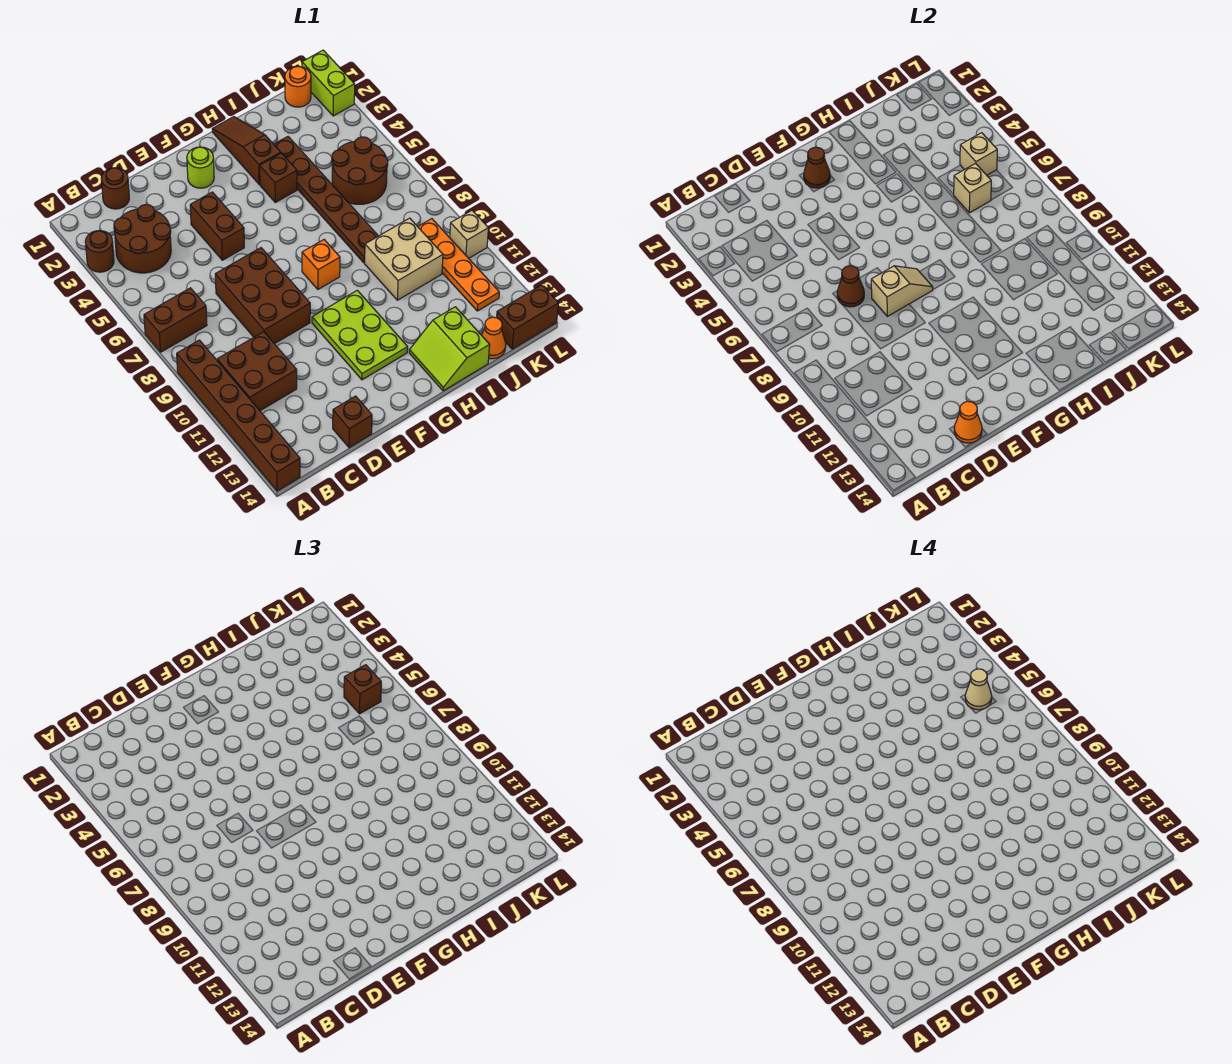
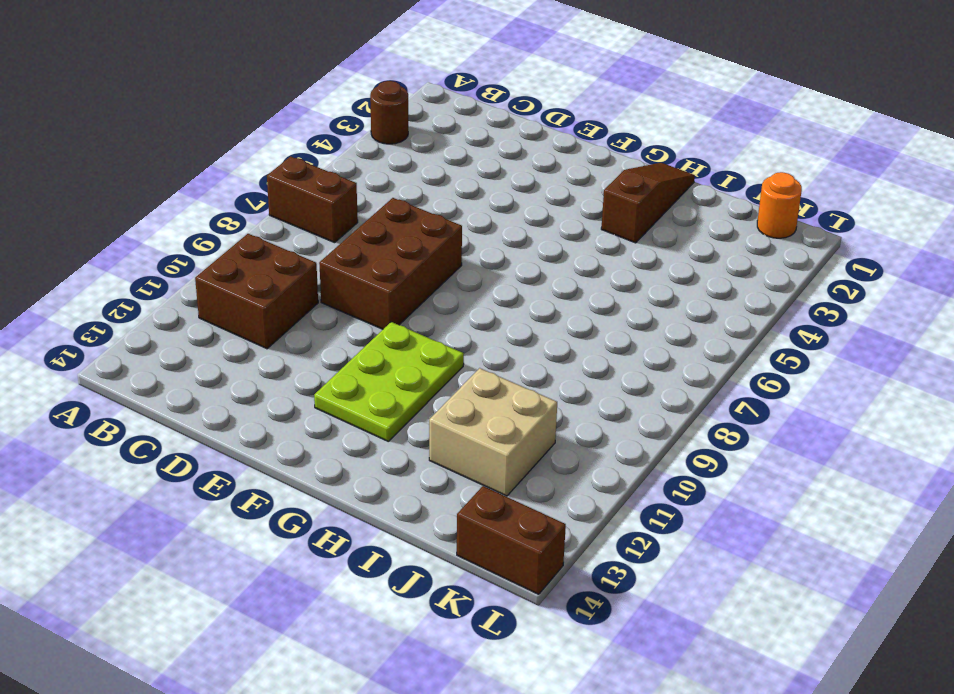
tan 2x2 brick [429,368,557,496] -> tan 2x2 brick moved to [365,218,443,300]
none -> brown 1x6 brick [177,340,300,491]
none -> brown 2x2 round brick [114,205,171,273]
none -> brown 1x1 round brick [101,168,129,209]
none -> brown 1x1 brick [333,396,372,448]

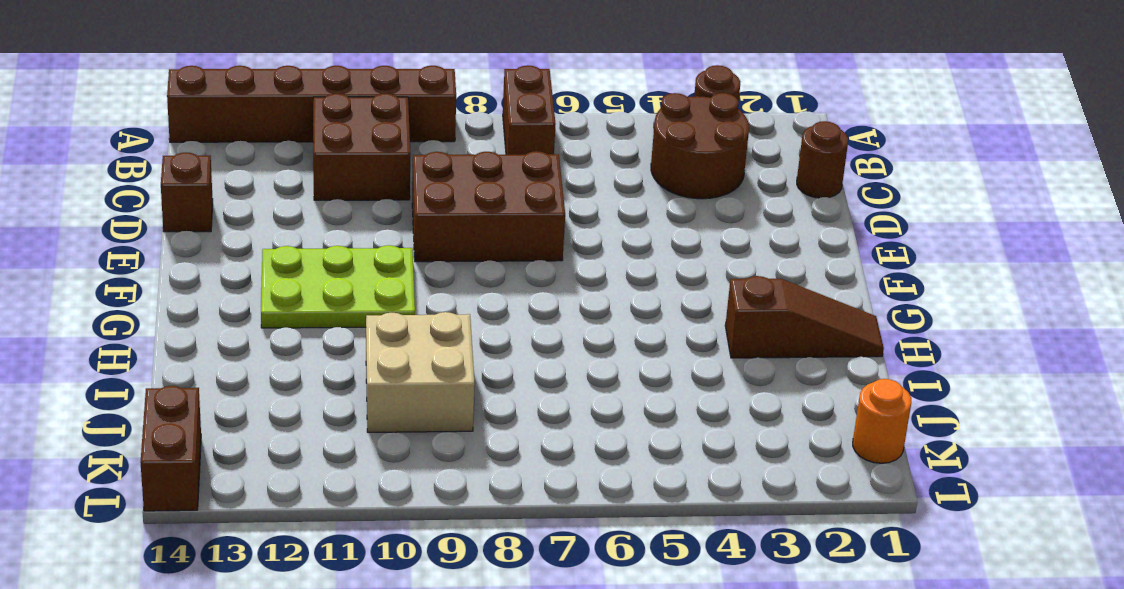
none -> brown 1x2 brick [190,192,244,260]
none -> lime 1x1 round brick [187,147,214,188]
none -> orange 1x1 brick [302,240,340,289]
none -> brown 1x1 brick [260,153,297,202]

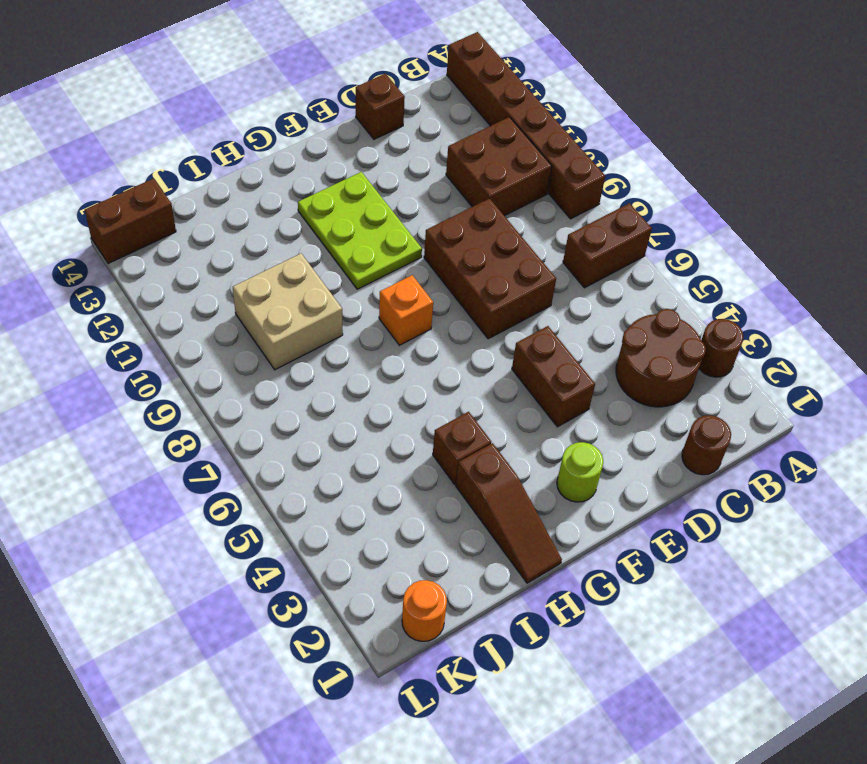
none -> lime 2x2 slope [409,307,490,391]
none -> brown 1x6 plate [274,137,378,263]
none -> brown 2x2 round brick [332,137,388,204]
none -> orange 1x1 cone [482,317,506,359]

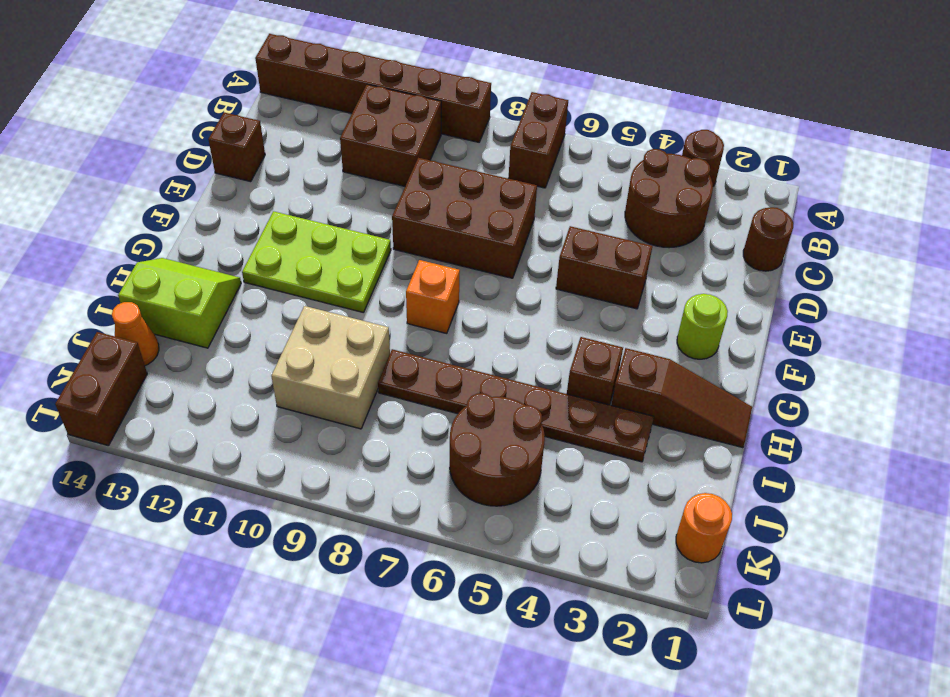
none -> orange 1x4 plate [418,219,499,311]
none -> lime 1x2 brick [302,50,355,116]
none -> tan 1x1 brick [450,210,488,258]
none -> brown 1x1 cone [837,266,864,307]

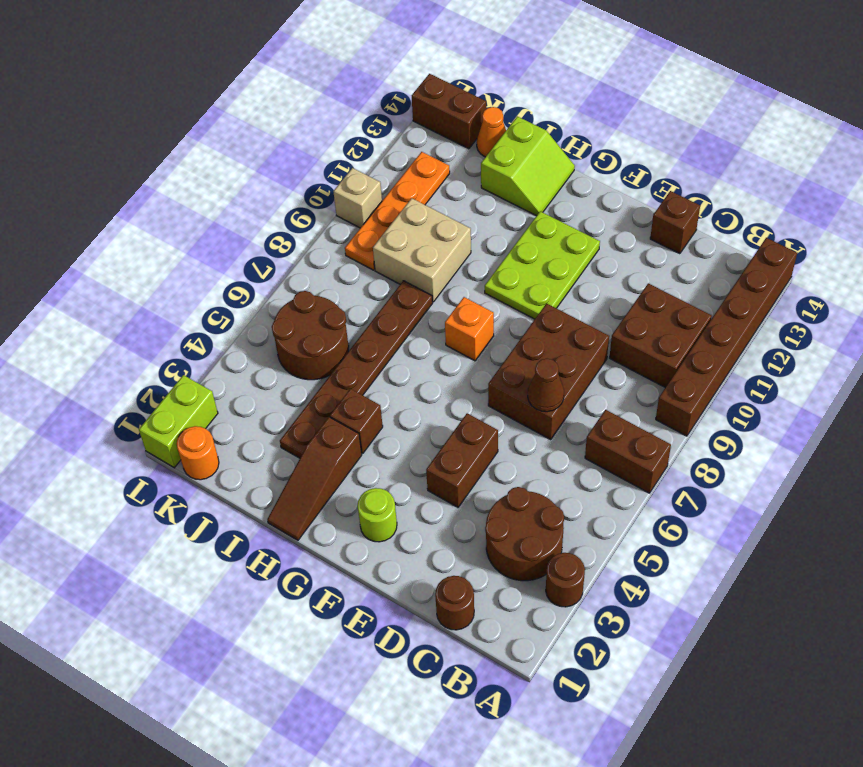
none -> orange 1x1 cone [954,401,982,443]
none -> tan 1x2 slope [871,266,933,316]
none -> brown 1x1 cone [804,147,830,188]
none -> tan 1x1 brick [954,163,991,213]

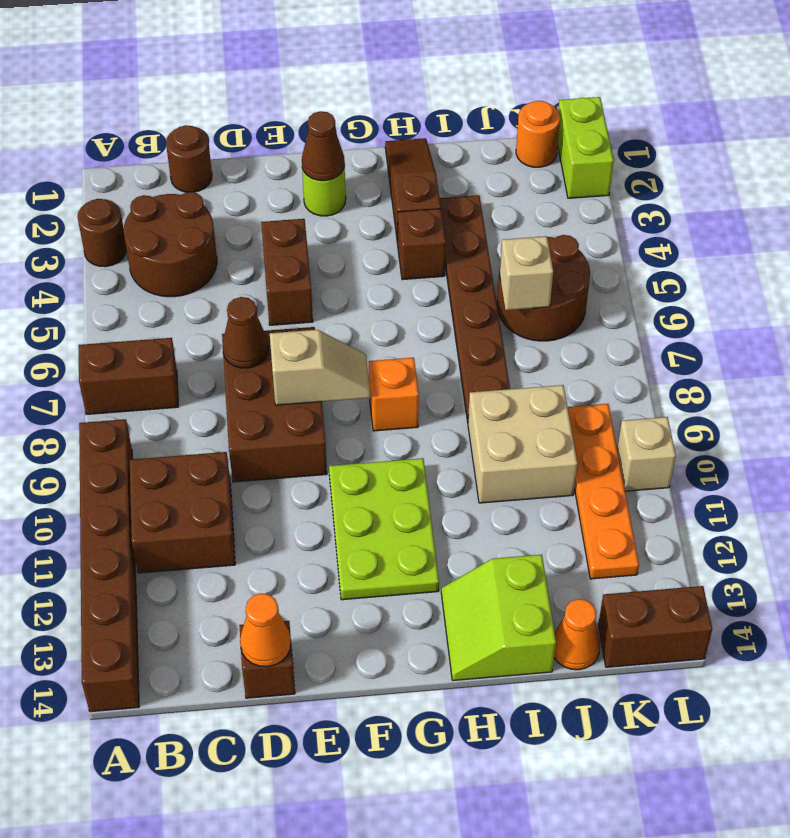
none -> tan 1x1 brick [960,133,997,175]
none -> brown 1x1 brick [344,665,381,714]
none -> tan 1x1 cone [965,669,992,710]

